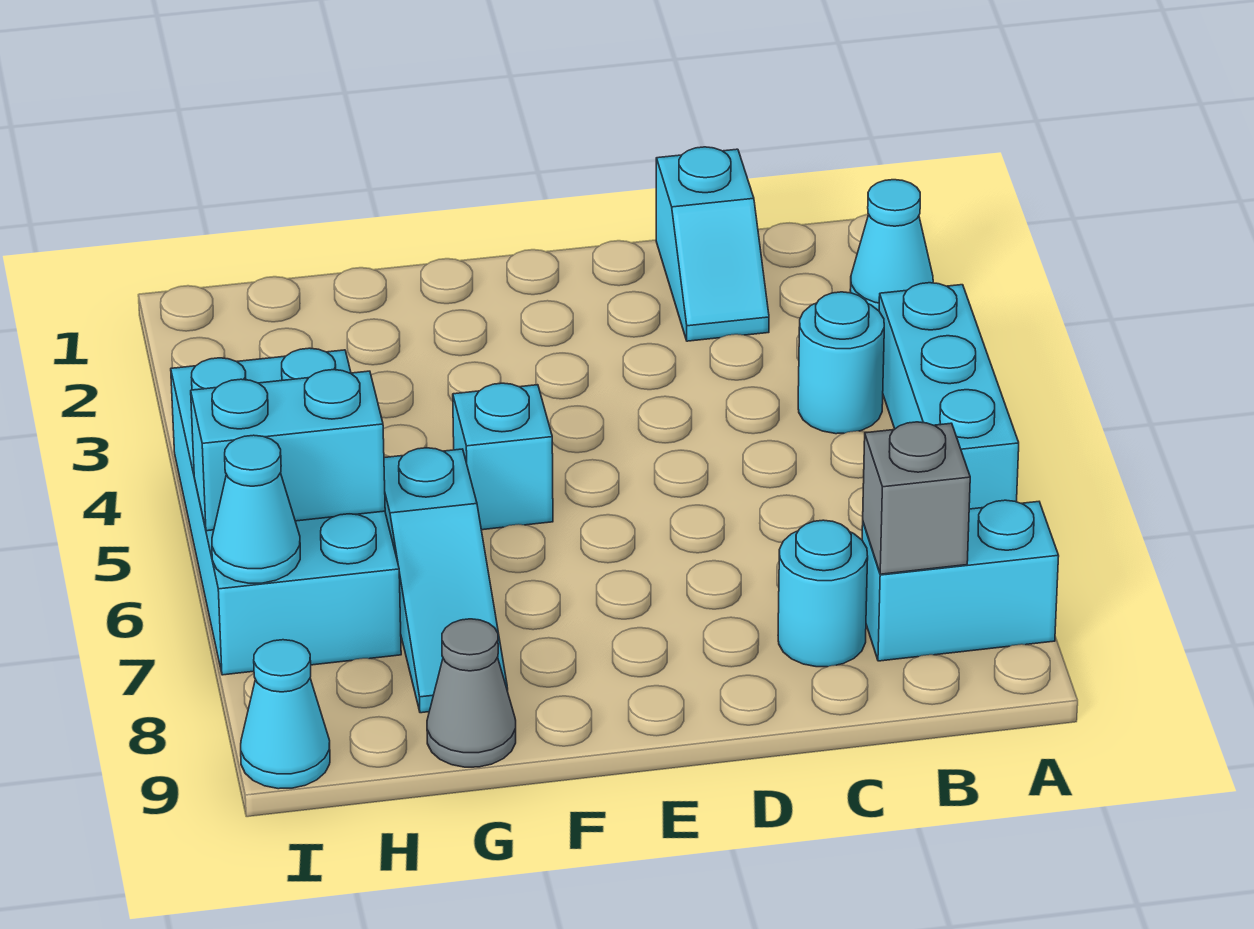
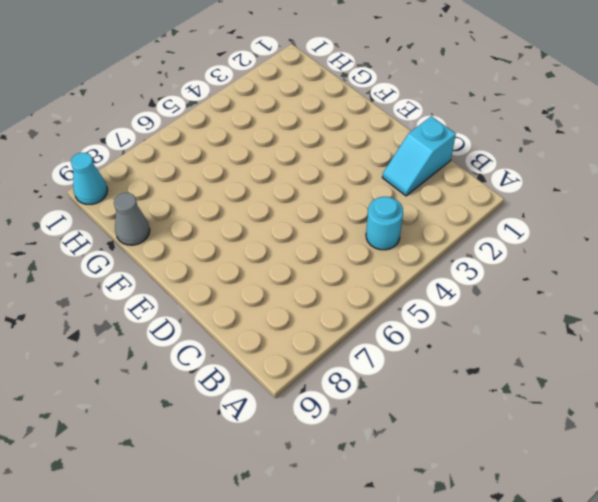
none -> cyan 1x1 cone [850,180,933,311]
none -> cyan 1x3 brick [879,283,1019,509]
none -> cyan 1x2 brick [862,500,1059,661]

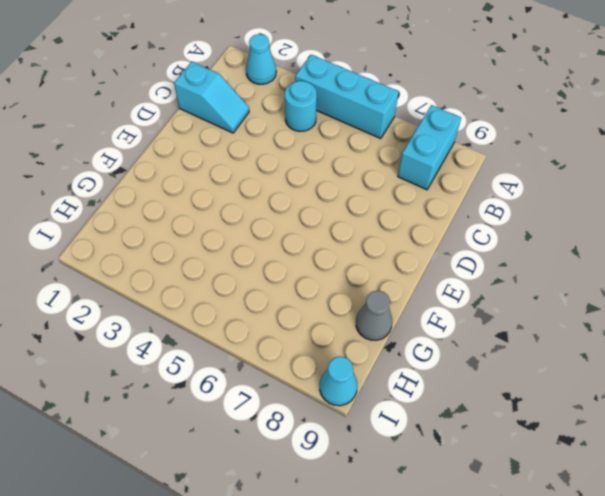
none -> cyan 1x1 round brick [778,520,868,667]
none -> cyan 1x1 brick [453,383,553,530]
none -> cyan 1x3 slope [384,448,508,713]

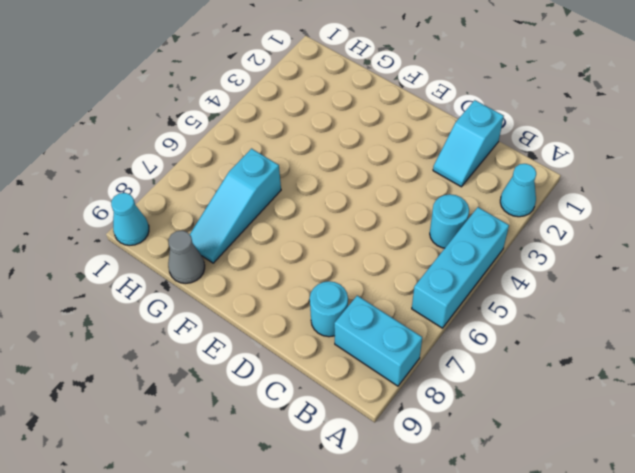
none -> cyan 1x1 brick [453,383,553,530]
none -> cyan 2x4 brick [171,348,401,675]
none -> grey 1x1 brick [863,422,970,574]

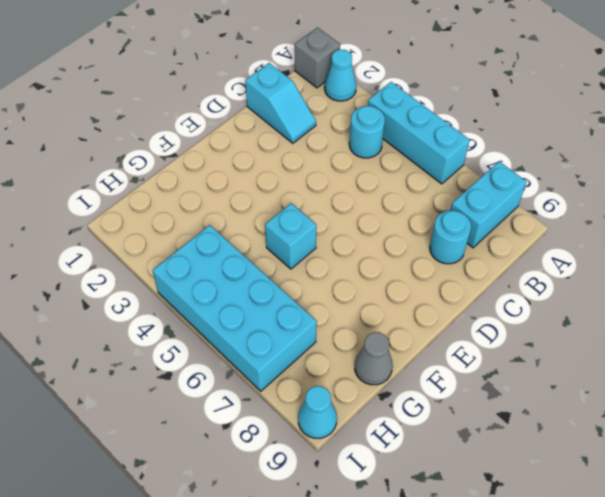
grey 1x1 brick [295,28,340,88] -> grey 1x1 brick moved to [863,422,970,574]
none -> cyan 1x3 slope [384,448,508,713]
none -> cyan 1x2 brick [191,370,385,531]
none -> cyan 1x1 cone [212,435,300,583]

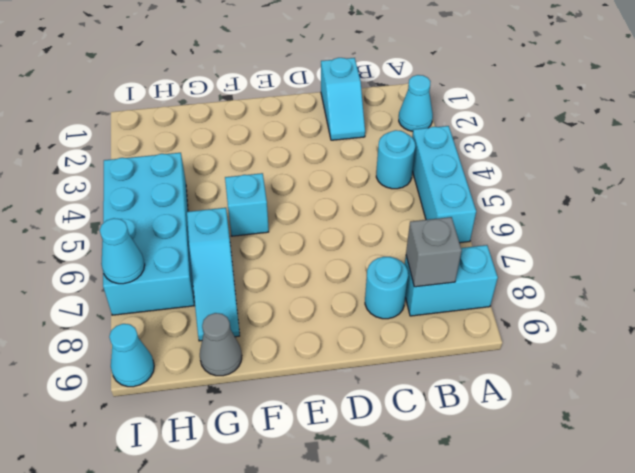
none -> cyan 1x2 brick [191,370,385,531]

